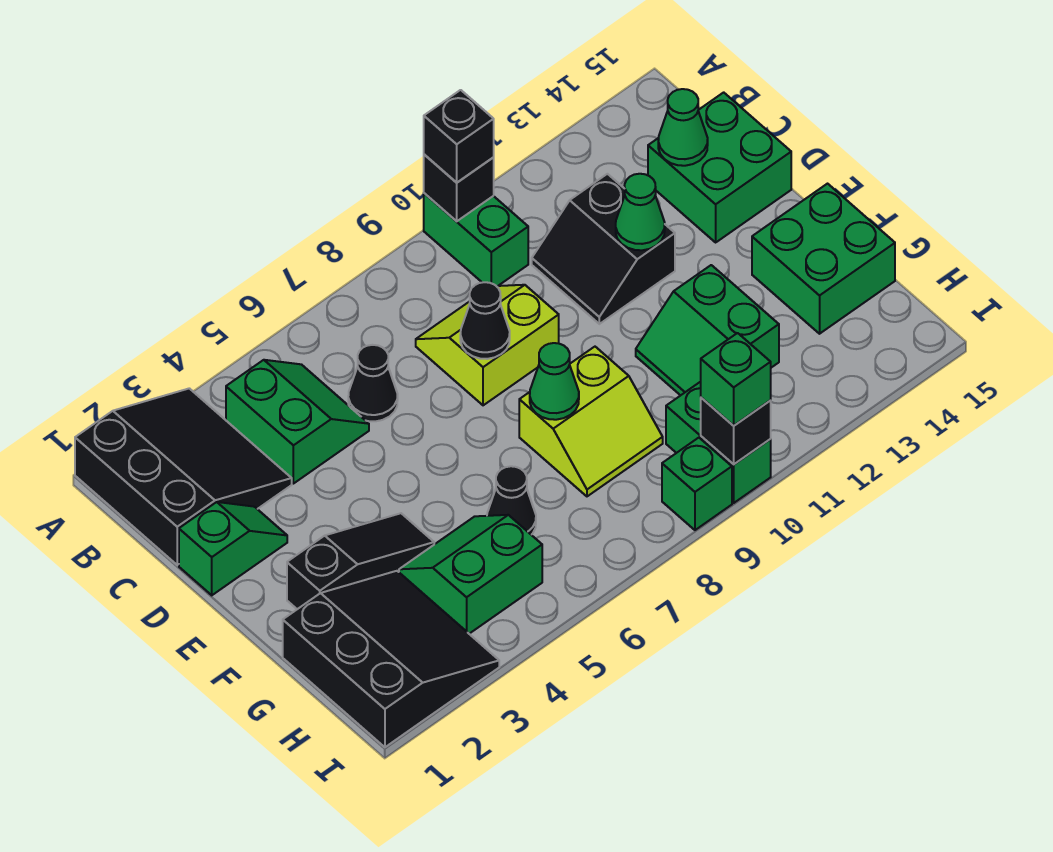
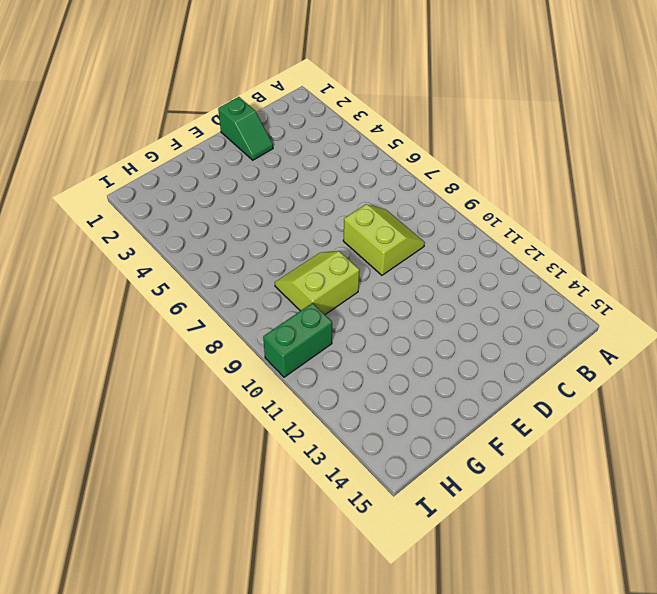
lime 2x2 slope [275,251,360,314] -> lime 2x2 slope turned to [519,347,663,496]
none -> black 3x3 slope [75,388,292,565]
none -> green 1x2 brick [424,193,528,286]
none -> green 2x2 slope [226,360,369,484]

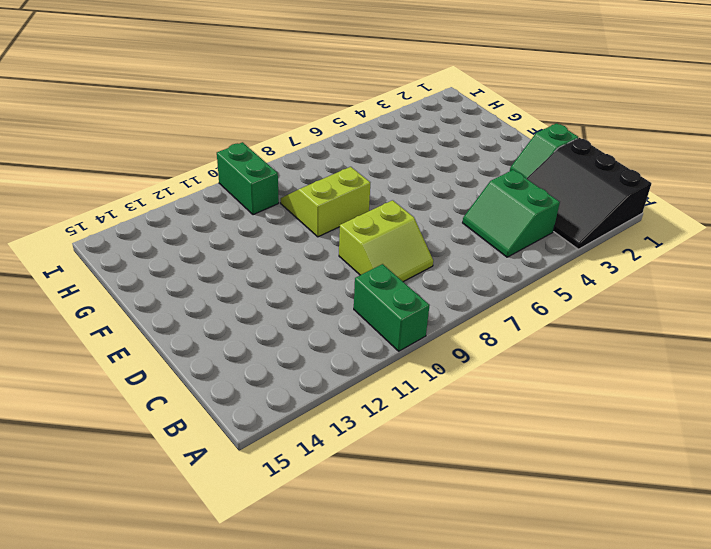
none -> black 1x1 cone [348,345,398,421]
none -> black 2x2 slope [532,174,675,324]
none -> green 2x2 brick [648,92,791,242]

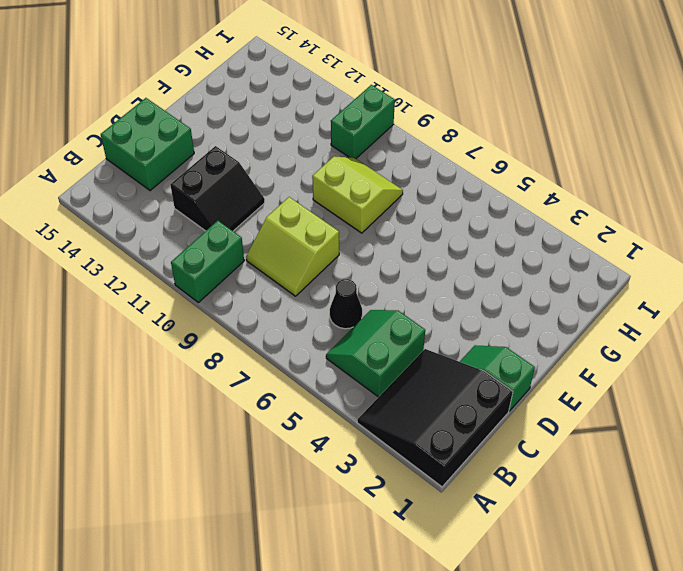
none -> black 1x3 slope [287,513,434,609]
none -> green 2x2 slope [636,265,779,395]
none -> green 2x2 brick [752,184,895,334]

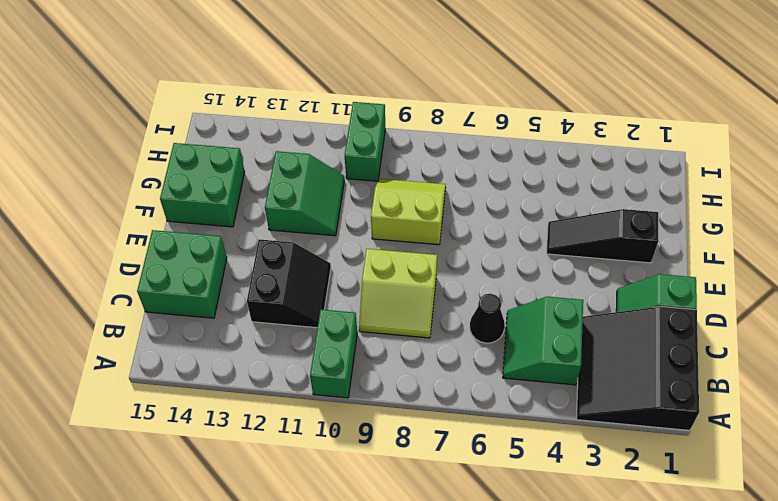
none -> black 3x3 slope [283,571,499,747]
none -> green 2x2 slope [399,515,542,634]
none -> black 1x1 cone [487,466,536,535]

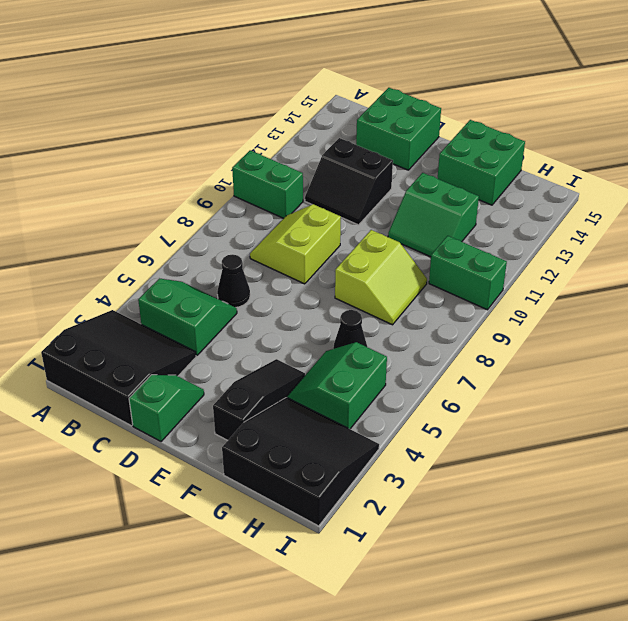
none -> green 1x1 brick [662,438,732,530]
none -> black 1x1 brick [424,154,494,221]
none -> green 1x1 cone [658,89,708,166]

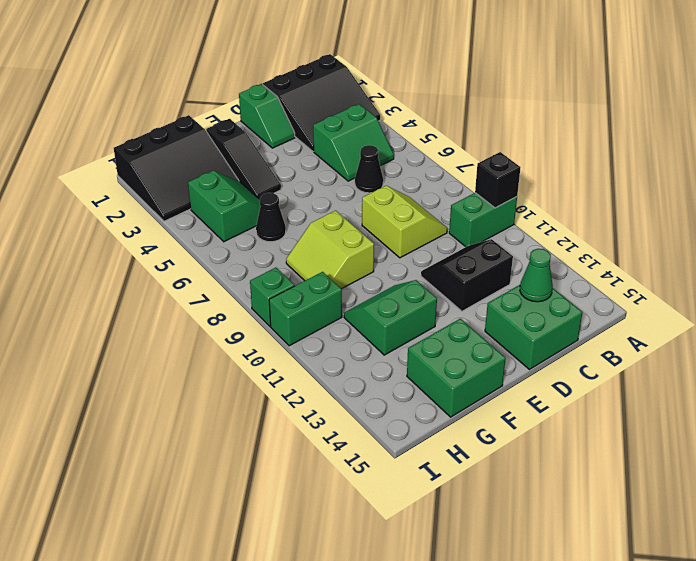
none -> black 1x1 cone [460,282,510,359]
none -> green 1x1 cone [616,174,665,250]
none -> green 1x1 cone [530,343,579,420]

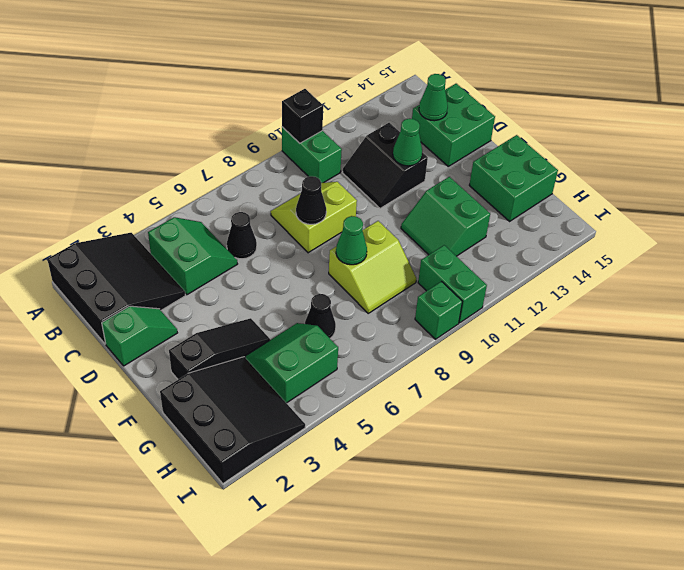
none -> black 1x1 brick [701,398,771,464]
none -> black 1x1 brick [424,90,494,183]
none -> green 1x1 brick [701,333,771,426]

